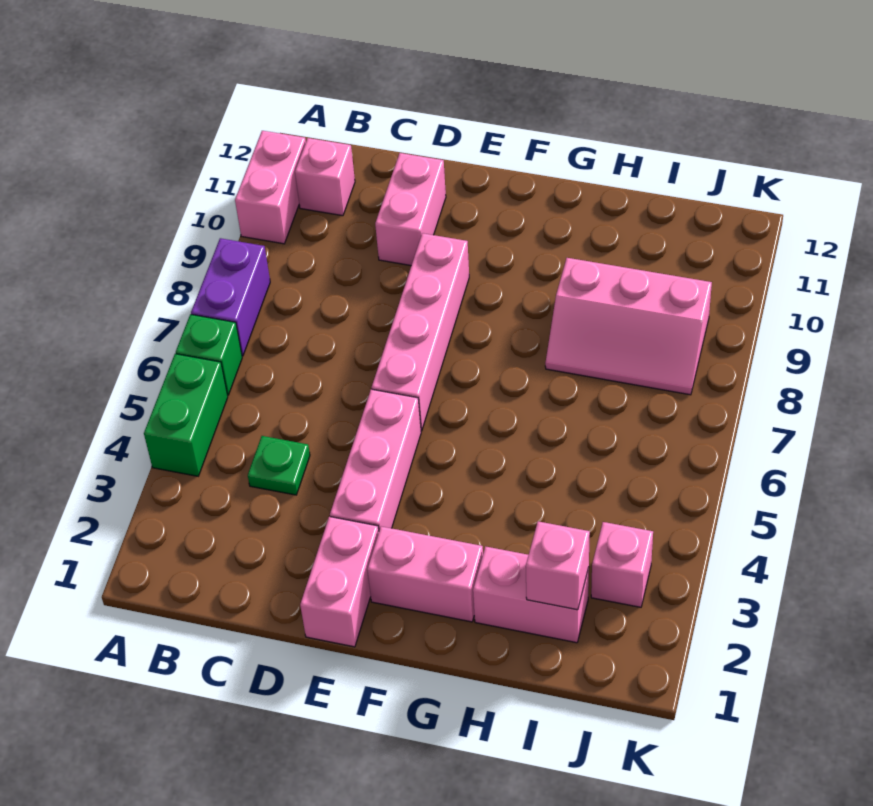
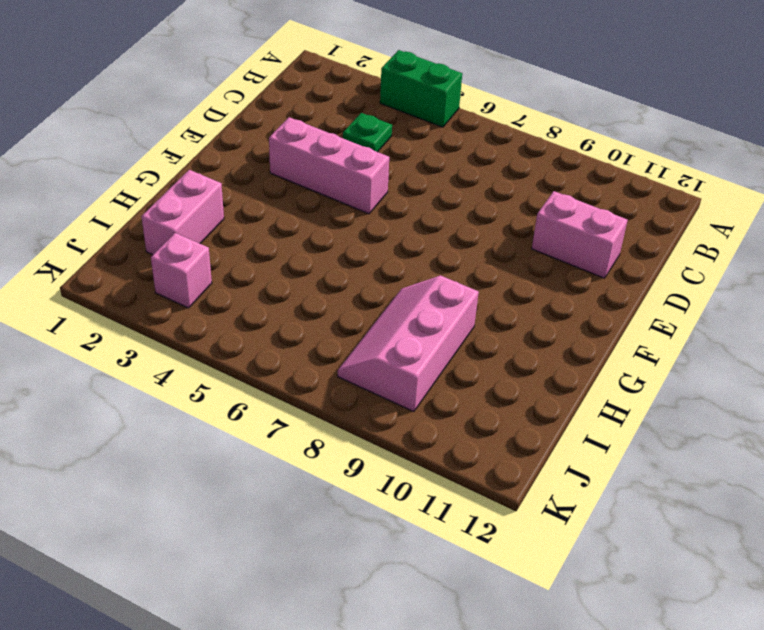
none -> green 1x1 brick [176,314,242,395]
none -> purple 1x2 brick [191,238,270,356]
none -> pink 1x2 brick [235,131,306,244]

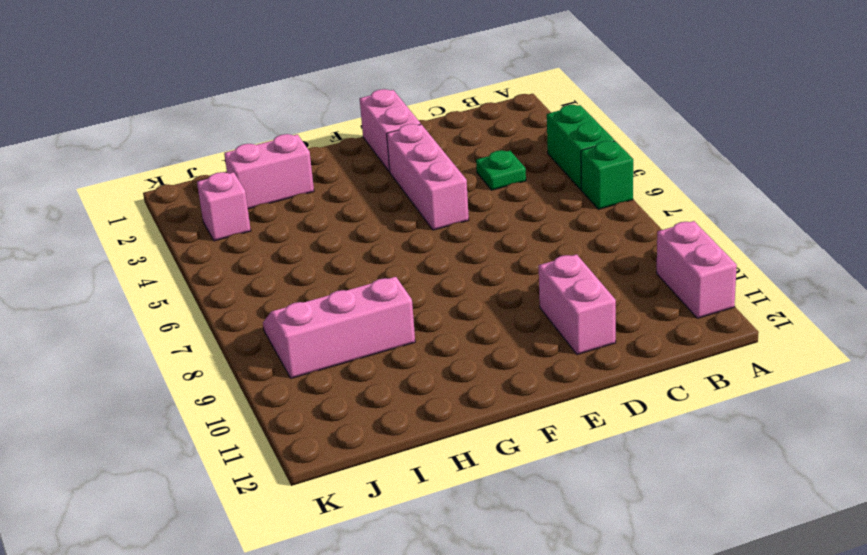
none -> purple 1x2 brick [191,238,270,356]
none -> pink 1x1 brick [295,138,355,216]
none -> pink 1x4 brick [372,233,469,431]

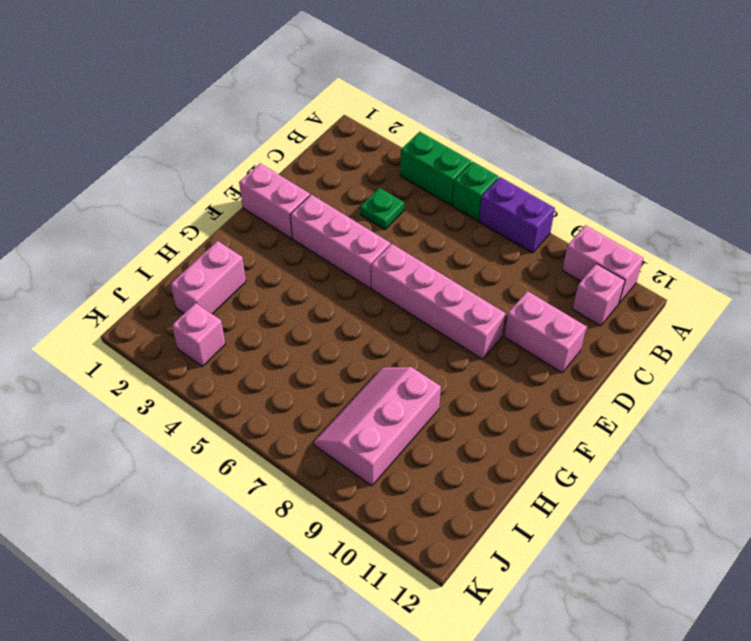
none -> pink 1x2 brick [367,526,483,622]
none -> pink 1x1 brick [526,521,590,610]

